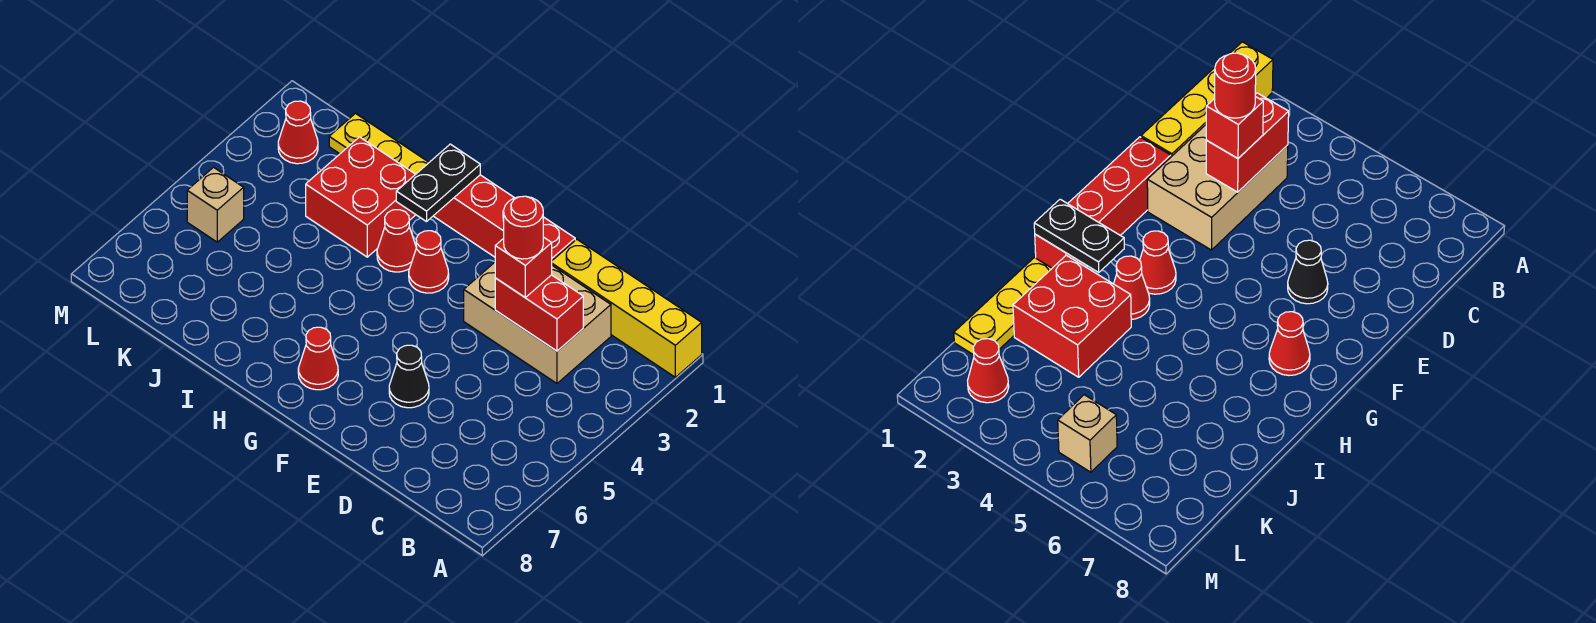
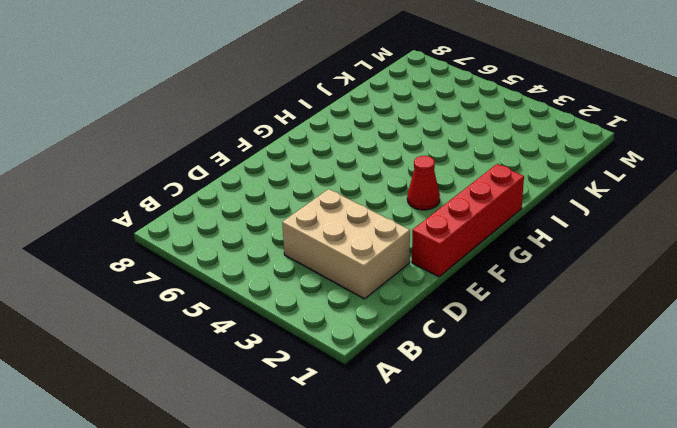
tan 2x3 brick [282,189,410,299] -> tan 2x3 brick turned to [464,262,611,383]
none -> yellow 1x4 brick [552,239,702,377]
none -> black 1x1 cone [389,345,429,408]
none -> red 1x1 cone [298,327,338,390]

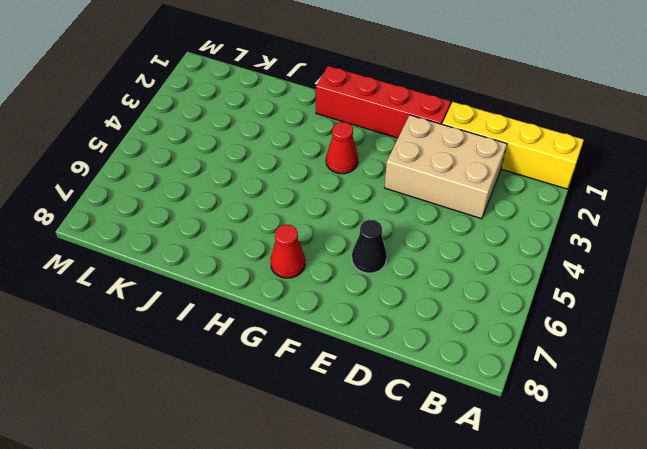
none -> red 1x1 cone [377,210,416,272]
none -> yellow 1x3 plate [329,114,429,174]
none -> red 2x2 brick [306,137,416,257]

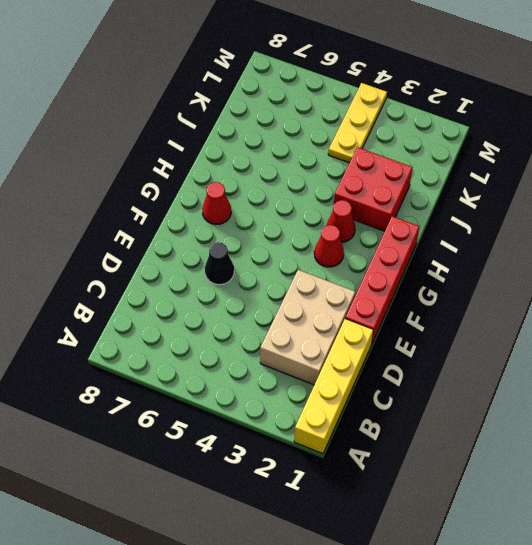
yellow 1x3 plate [328,83,387,163] -> yellow 1x3 plate moved to [329,114,429,174]
none -> red 1x1 cone [278,101,318,164]
none -> tan 1x1 brick [187,167,244,242]
none -> red 1x2 brick [495,275,583,351]

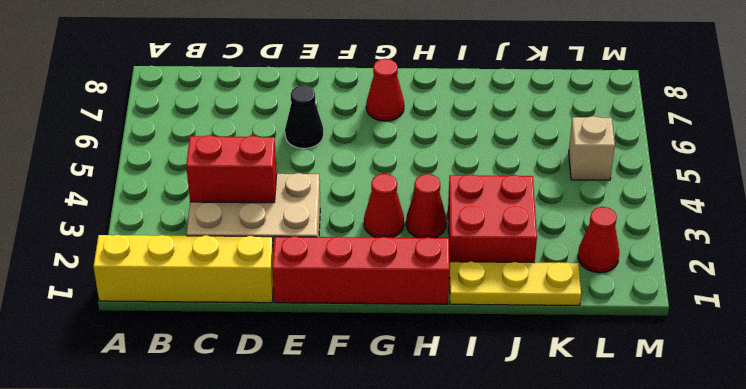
none -> black 1x2 plate [396,144,480,222]
none -> red 1x1 brick [495,237,552,297]
none -> red 1x1 round brick [504,196,543,259]

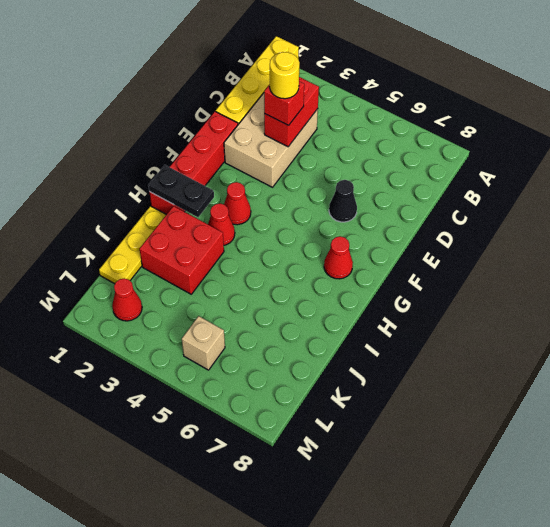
yellow 1x1 round brick [270,52,299,99] -> red 1x1 round brick [504,196,543,259]

